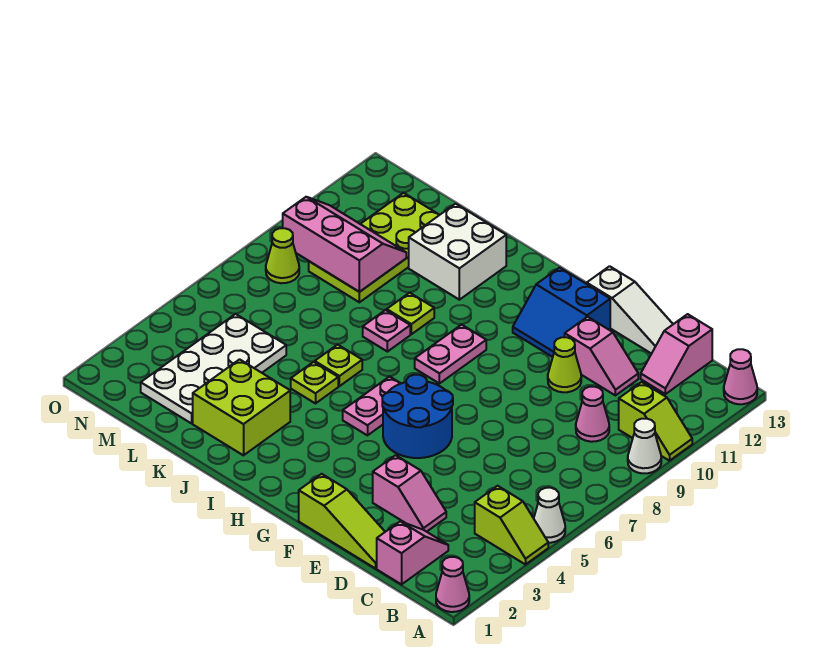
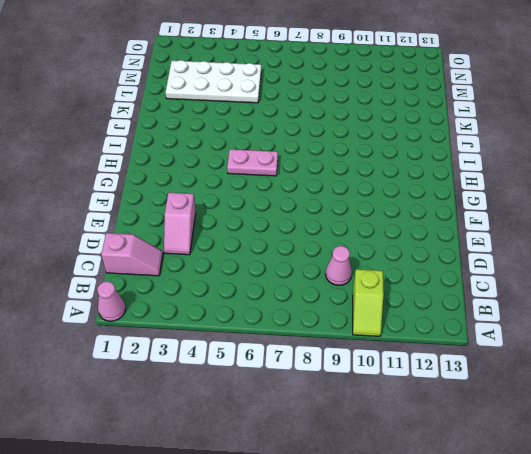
none -> lime 1x2 slope [475,486,548,565]
none -> white 1x1 cone [534,488,565,543]
none -> white 1x1 cone [628,419,661,473]

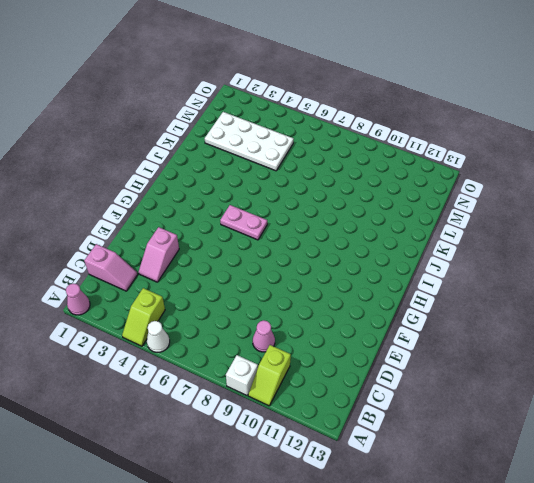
white 1x1 brick [226,355,258,395] -> white 1x1 cone [628,419,661,473]
none -> pink 1x1 cone [724,349,757,404]
none -> pink 1x2 slope [641,314,712,394]
none -> lime 1x3 slope [299,474,385,569]

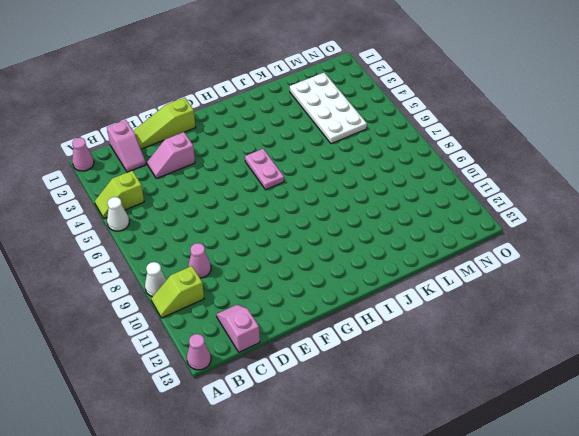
none -> pink 1x2 slope [565,317,638,395]
none -> white 1x3 slope [587,266,673,354]
none -> lime 1x1 cone [548,337,581,392]

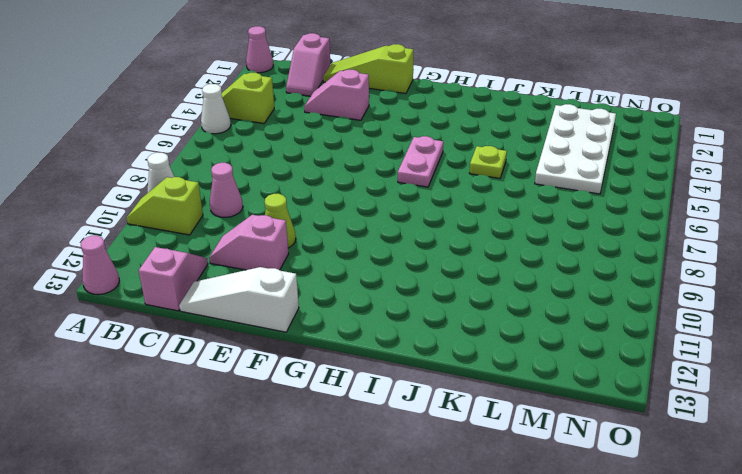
none -> blue 2x2 round brick [382,375,453,458]
none -> blue 2x2 slope [513,268,610,357]
none -> pink 1x2 plate [415,325,486,383]

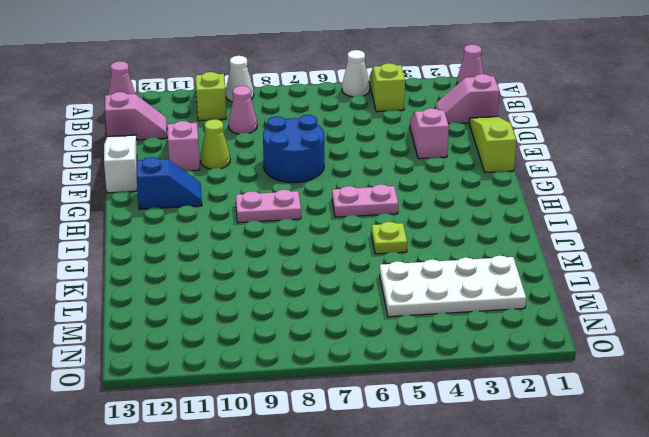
blue 2x2 round brick [263,115,324,183] -> blue 2x2 round brick moved to [382,375,453,458]
blue 1x2 slope [136,157,202,209] -> blue 2x2 slope [513,268,610,357]
none -> lime 2x2 brick [193,359,290,455]
none -> lime 1x1 plate [315,345,362,386]
none -> pink 1x1 plate [363,310,410,352]

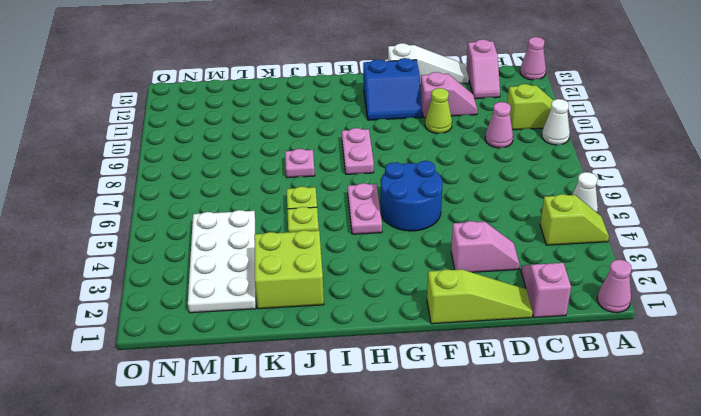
none -> lime 1x1 plate [387,293,434,334]
none -> white 2x2 brick [409,204,506,300]
none -> lime 2x4 plate [309,193,439,302]

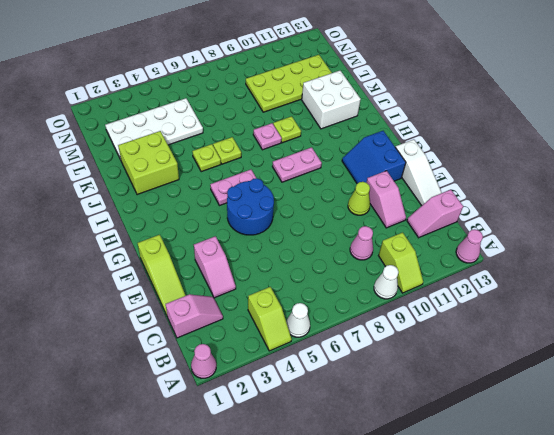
none -> lime 1x1 cone [266,228,299,283]
none -> pink 2x3 slope [283,197,406,292]

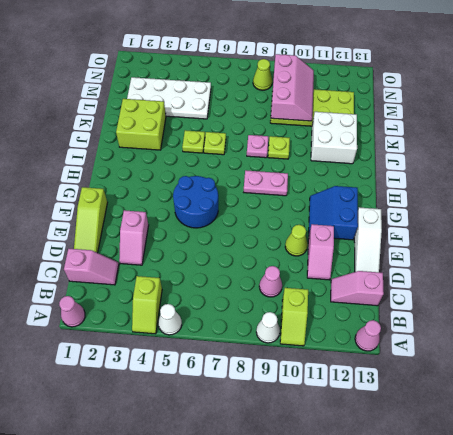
none -> pink 1x2 plate [343,377,401,435]

